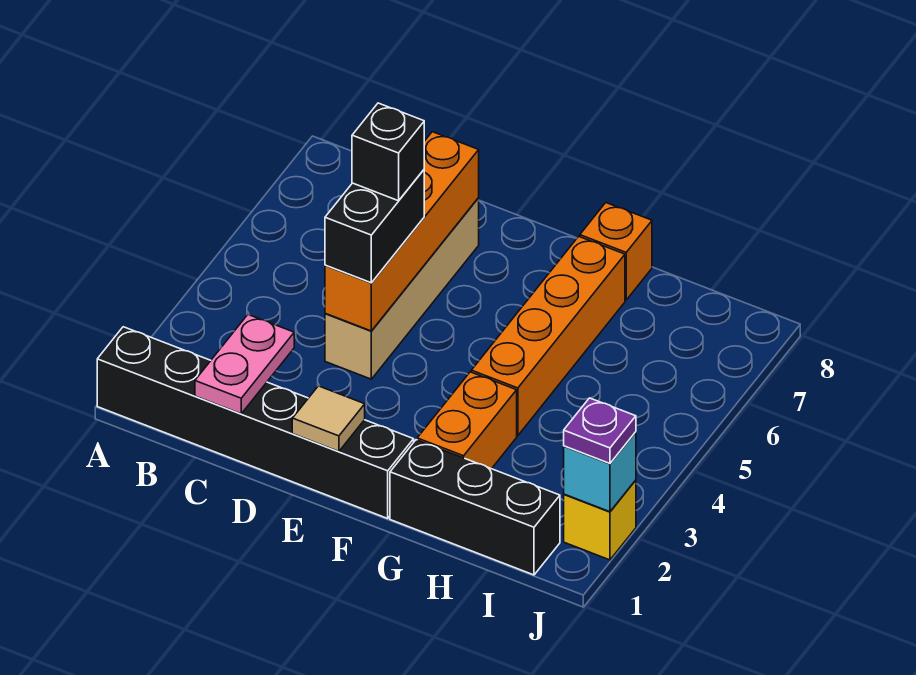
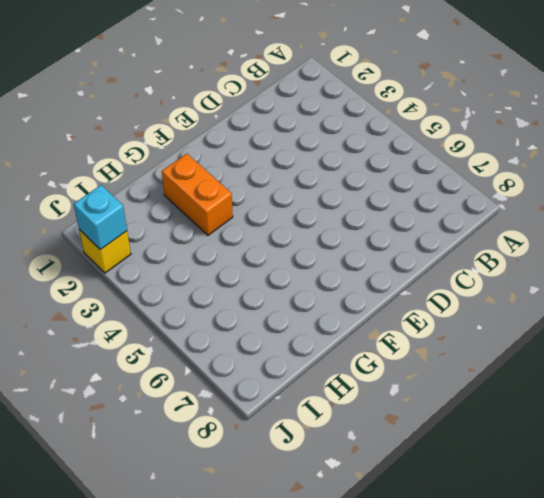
none -> black 1x6 brick [97,327,414,518]
none -> tan 1x4 brick [325,198,479,379]
none -> black 1x3 brick [390,440,560,575]

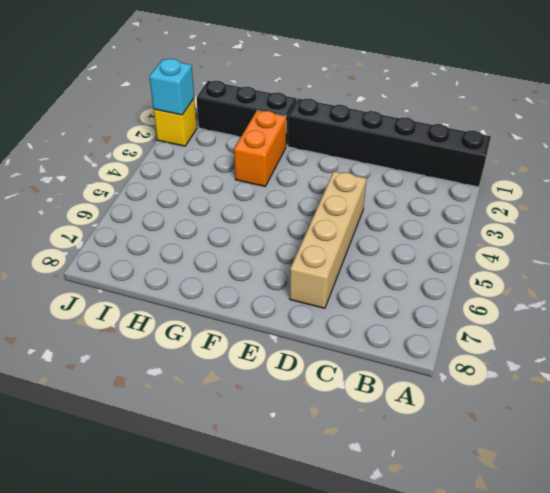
none -> orange 1x4 brick [471,236,625,436]
none -> orange 1x1 brick [580,203,652,300]
none -> pink 1x2 plate [195,315,294,414]

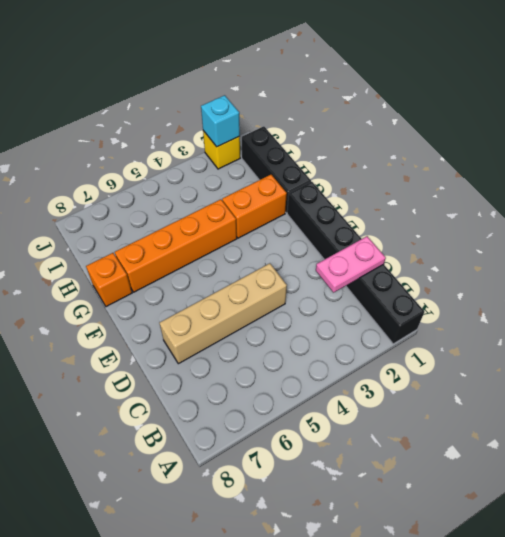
none -> orange 1x4 brick [325,132,479,331]
none -> tan 1x1 tile [292,386,365,451]
none -> black 1x2 brick [325,170,424,283]

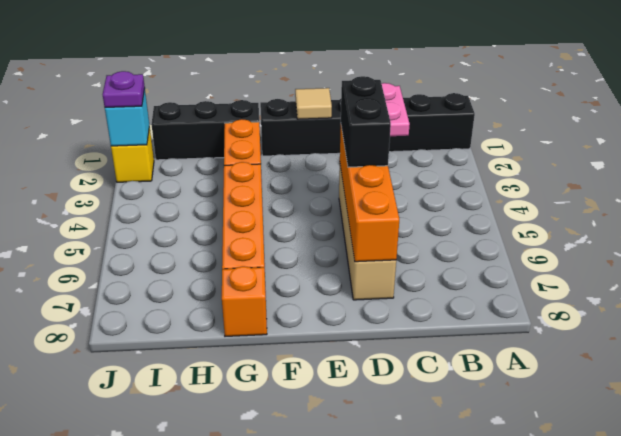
none -> black 1x1 brick [352,103,424,201]

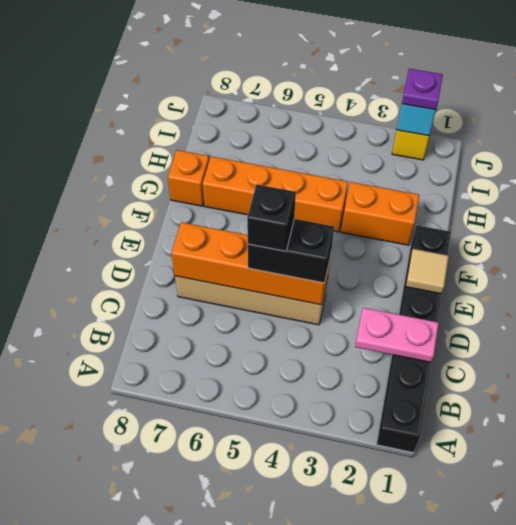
none -> black 1x3 brick [390,440,560,575]

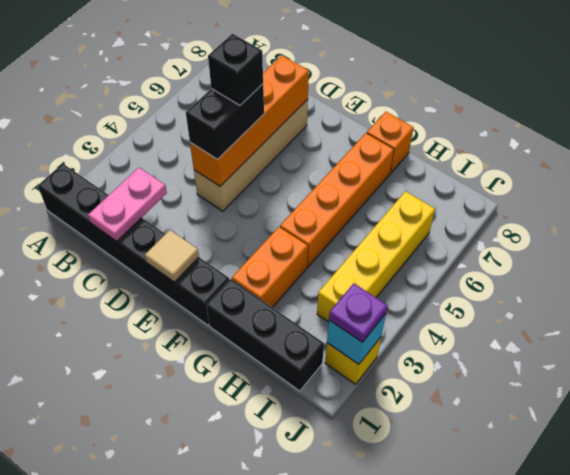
yellow 1x4 brick [317,191,435,322] -> none

